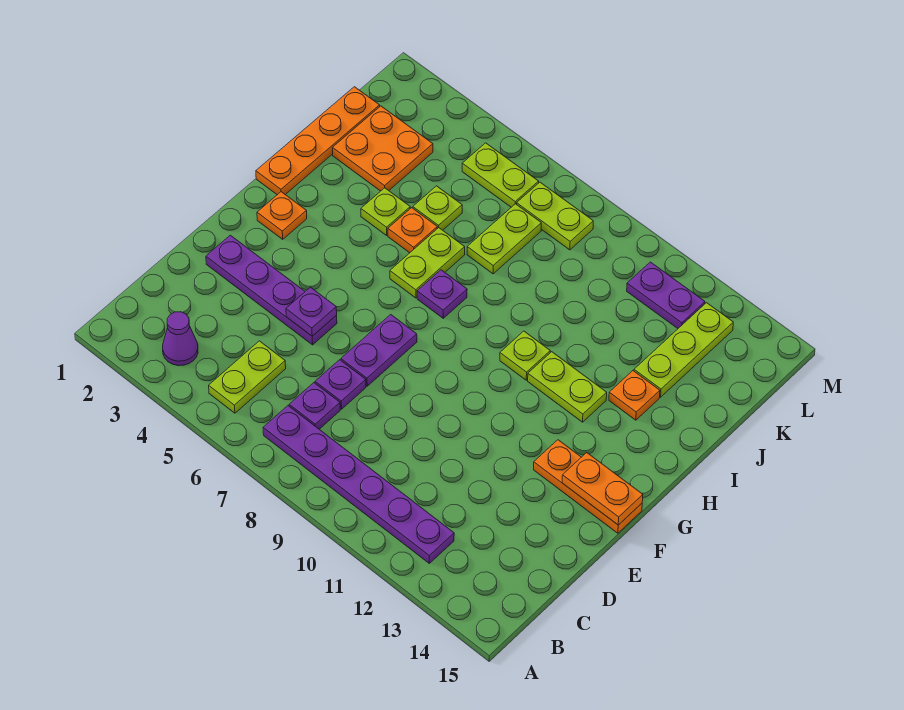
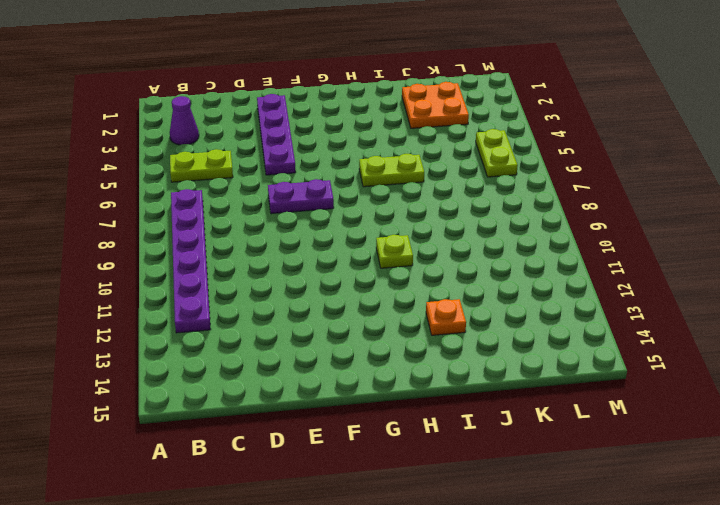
none -> purple 1x1 plate [289,383,340,429]
none -> purple 1x1 plate [315,360,366,409]
none -> orange 1x3 plate [534,440,642,533]

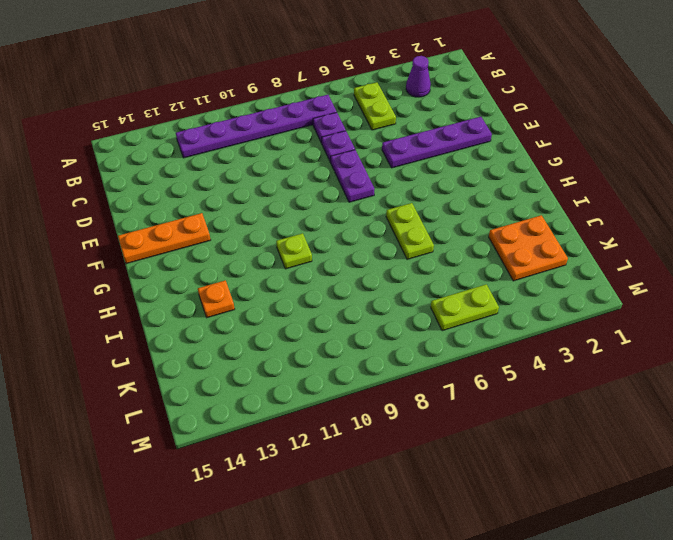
none -> orange 1x1 plate [257,192,307,239]
none -> orange 1x4 plate [256,87,380,195]
none -> purple 1x1 plate [417,270,467,318]

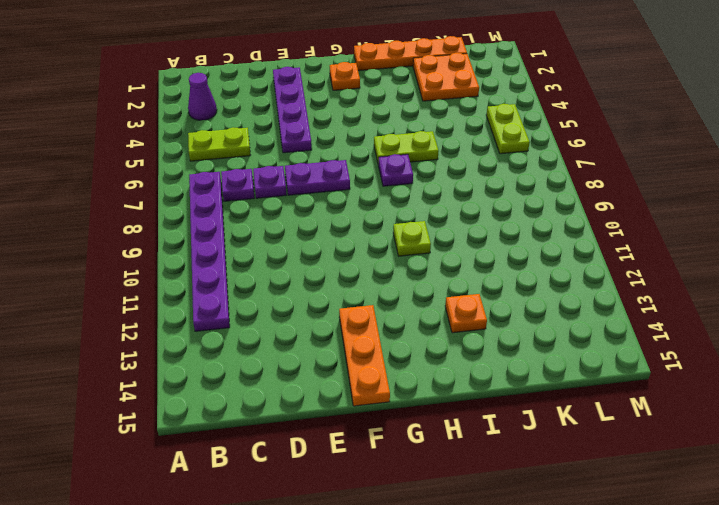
none -> lime 1x2 plate [528,352,607,422]
none -> lime 1x1 plate [361,188,410,235]
none -> orange 1x1 plate [388,208,437,253]

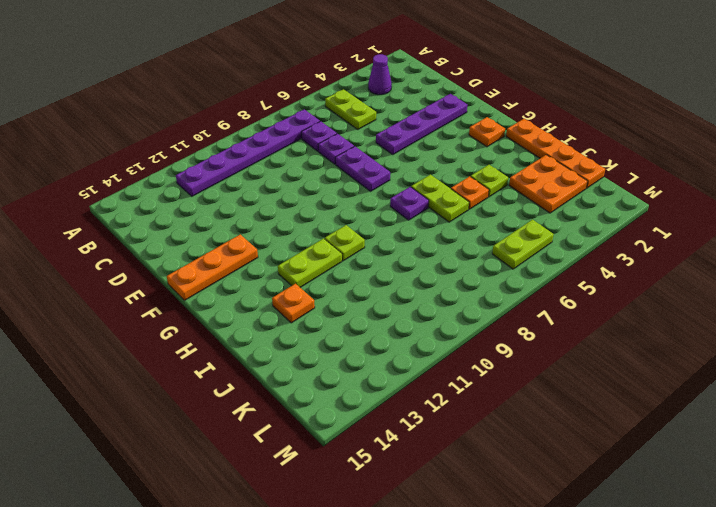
none -> lime 1x1 plate [413,186,462,230]
none -> lime 1x2 plate [467,204,541,274]
none -> lime 1x3 plate [634,303,733,397]

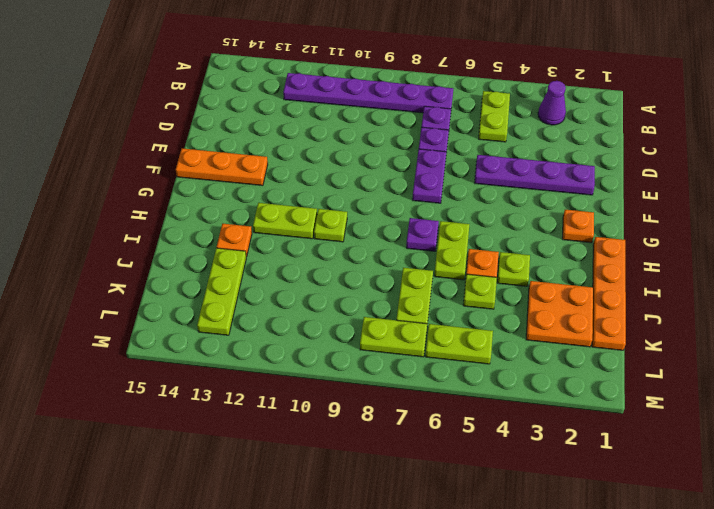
none -> purple 1x2 plate [627,262,705,328]
none -> purple 1x1 plate [286,287,337,336]
none -> orange 1x2 plate [562,453,643,525]

